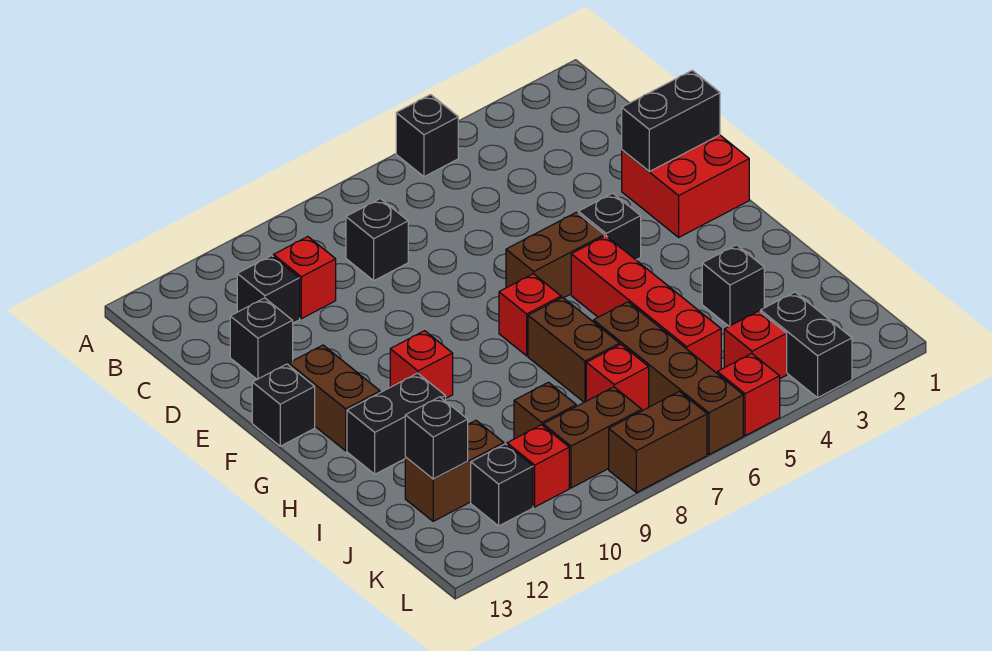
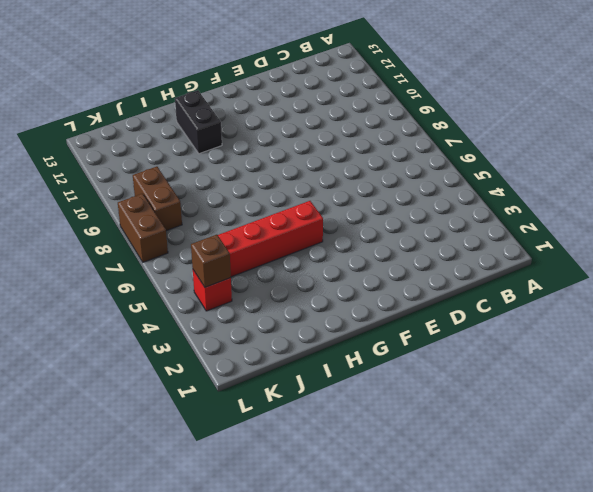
brown 1x1 brick [191,235,231,287] -> brown 1x1 brick moved to [514,382,576,439]
none -> black 1x1 brick [396,95,458,177]
none -> black 1x1 brick [346,199,408,281]
none -> red 1x1 brick [273,237,336,319]

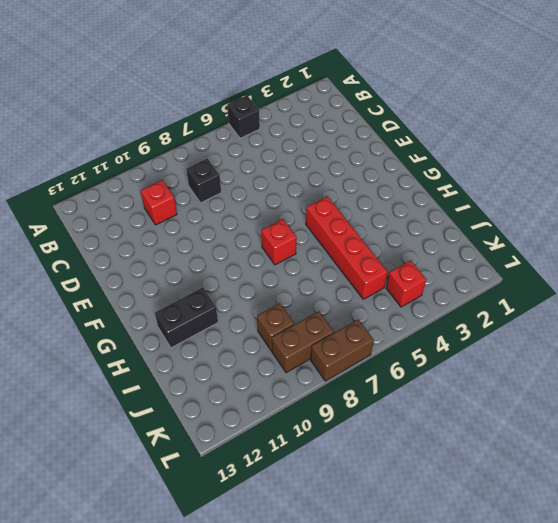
none -> black 1x1 brick [237,256,300,323]
none -> black 1x1 brick [230,298,293,379]
none -> red 2x2 brick [622,135,749,237]

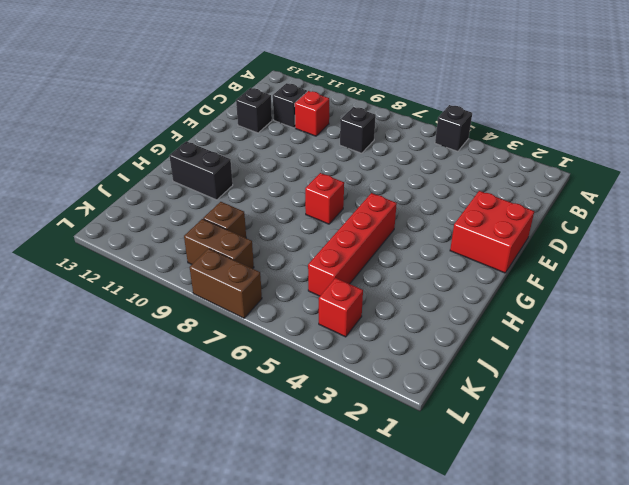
none -> black 1x1 brick [578,193,641,260]
none -> brown 1x2 brick [506,212,604,298]
none -> brown 1x2 brick [289,345,380,451]

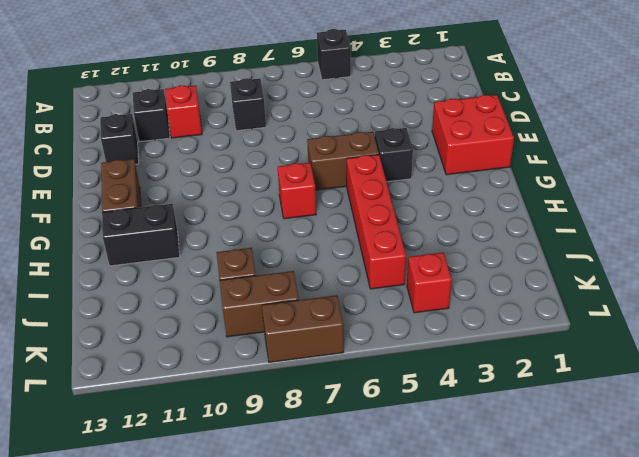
none -> black 1x1 brick [252,364,315,446]
none -> red 1x1 brick [390,331,453,398]
none -> brown 1x2 brick [528,297,620,402]

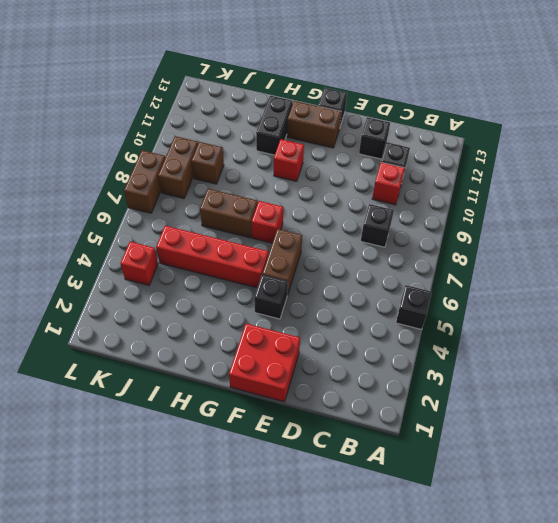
none -> black 1x1 brick [702,245,764,326]
none -> brown 1x4 brick [594,302,743,455]
none -> red 1x1 brick [586,345,649,411]

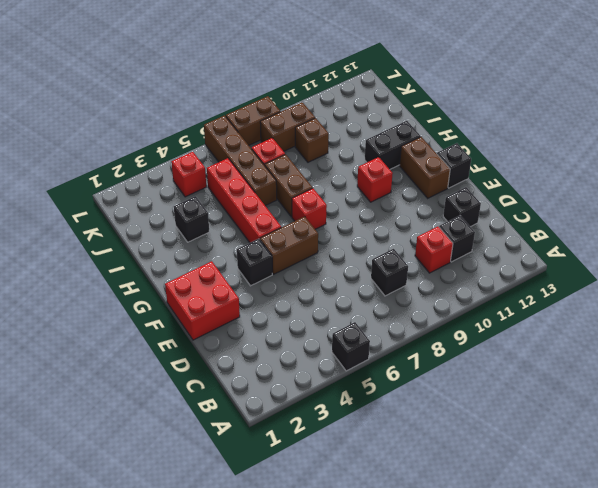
none -> brown 1x2 brick [405,420,504,521]
none -> black 1x2 brick [761,292,852,398]
none -> red 1x1 brick [507,425,569,507]

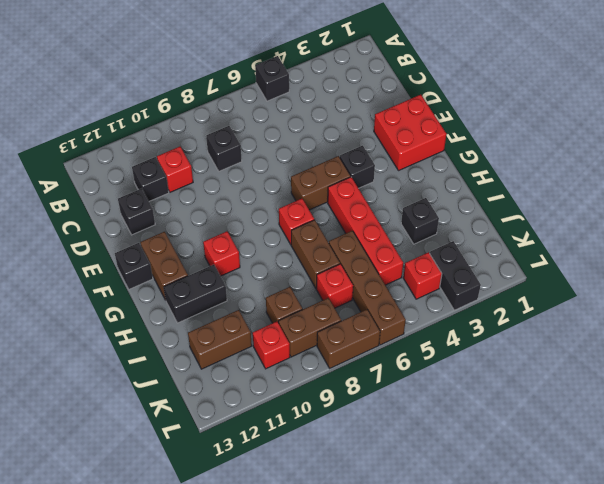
none -> black 1x1 brick [471,444,533,526]
none -> red 1x1 brick [717,354,780,436]
none -> black 1x2 brick [622,70,720,172]

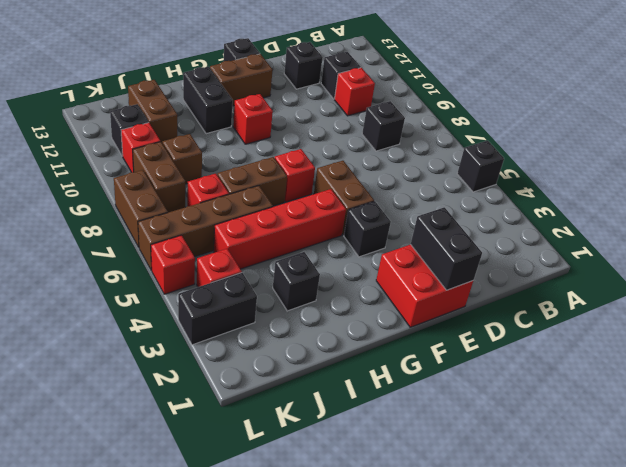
none -> black 1x1 brick [405,397,468,479]

